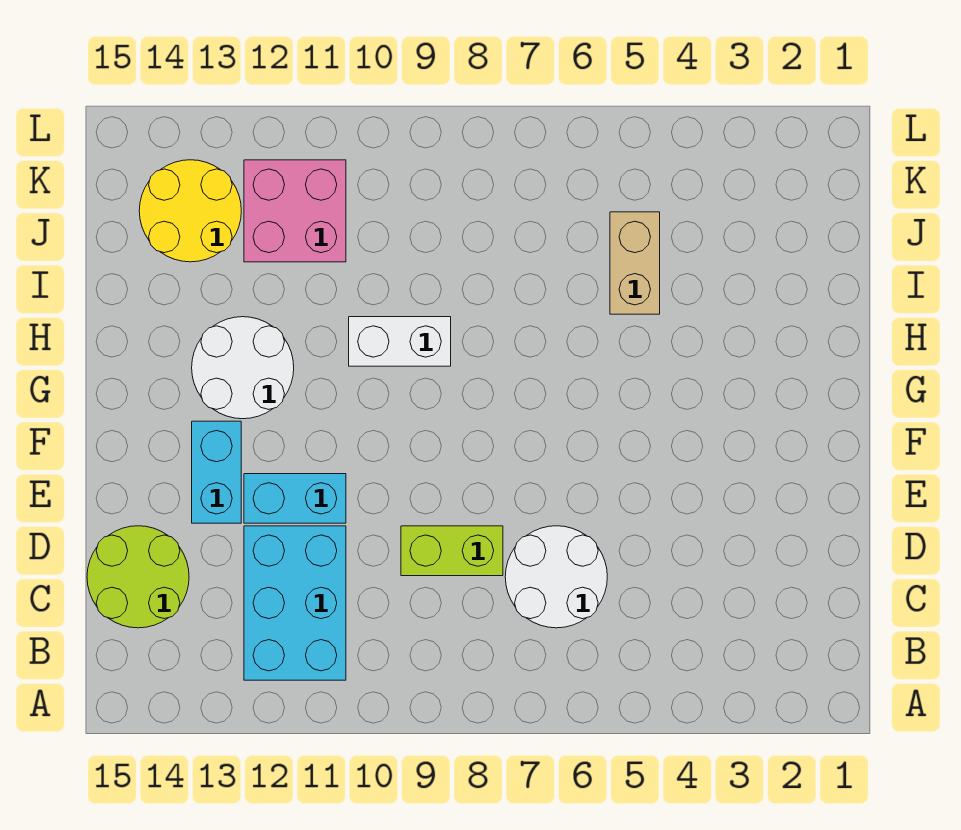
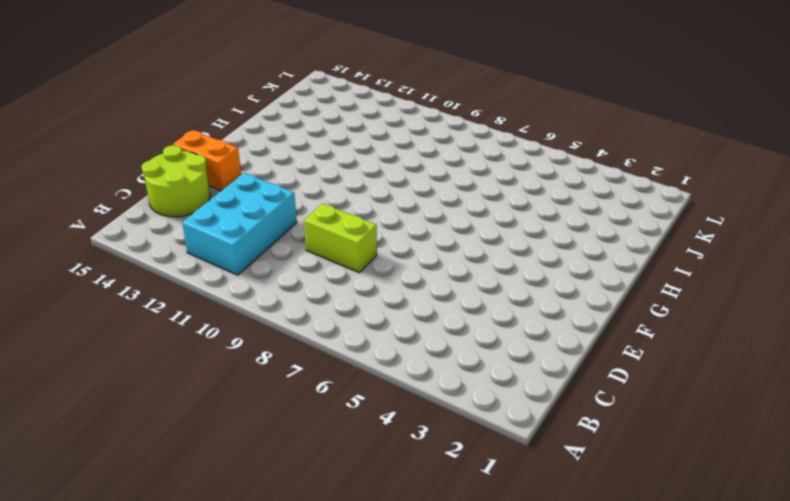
orange 1x2 brick [173,130,241,191] -> none
none -> white 2x2 round brick [505,526,607,628]
none -> cyan 1x2 brick [244,474,346,523]

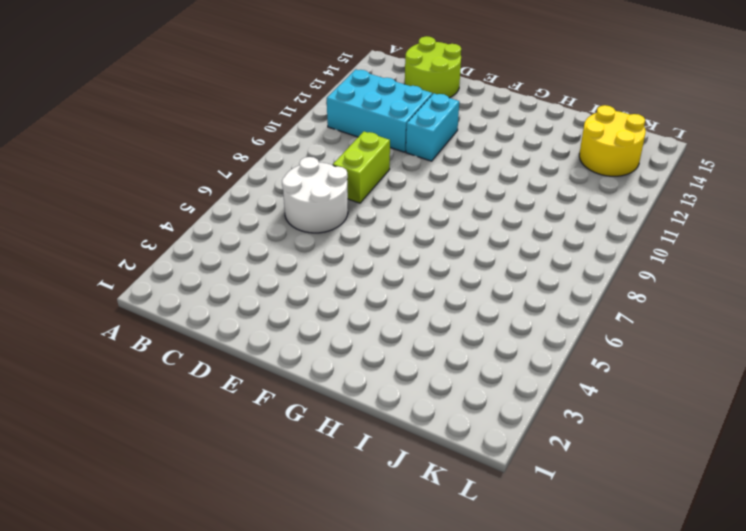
none -> cyan 1x2 brick [192,421,241,523]
none -> white 2x2 round brick [192,317,294,419]

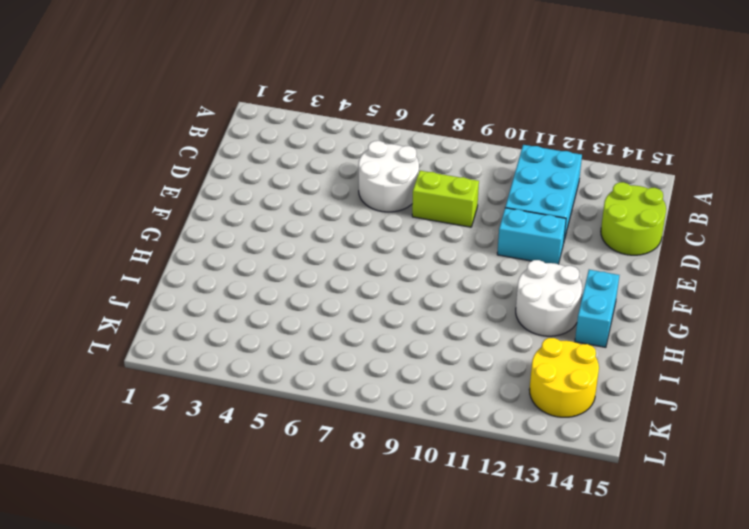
cyan 1x2 brick [575,270,619,347] -> cyan 1x2 brick moved to [192,421,241,523]
none -> white 1x2 brick [349,317,451,366]
none -> tan 1x2 brick [610,212,660,314]

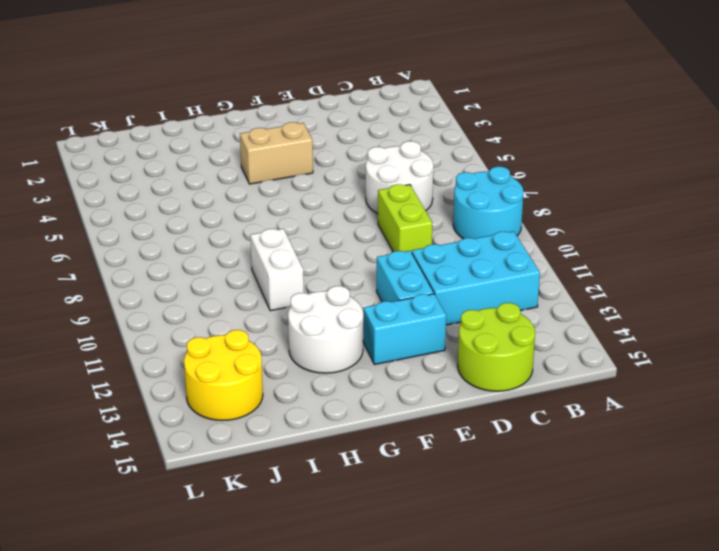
cyan 2x2 round brick [453,167,524,239] -> none
tan 1x2 brick [240,122,313,184] -> tan 1x2 brick moved to [610,212,660,314]
none -> pink 2x2 brick [244,160,346,262]

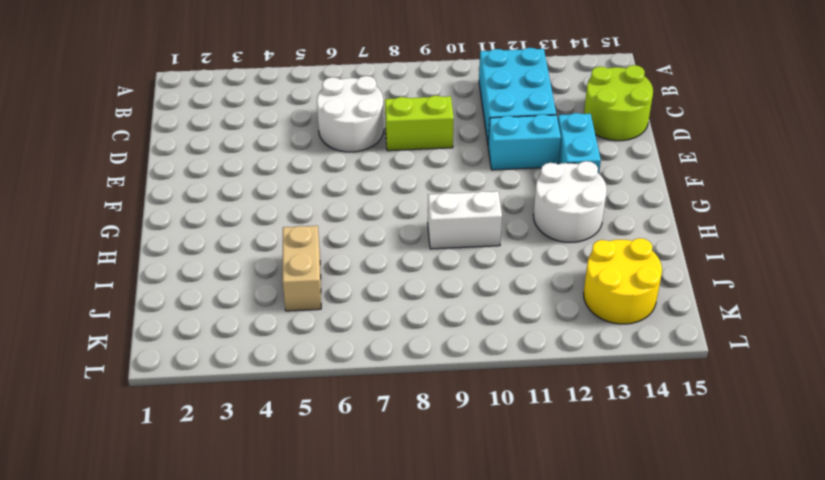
none -> pink 2x2 brick [244,160,346,262]

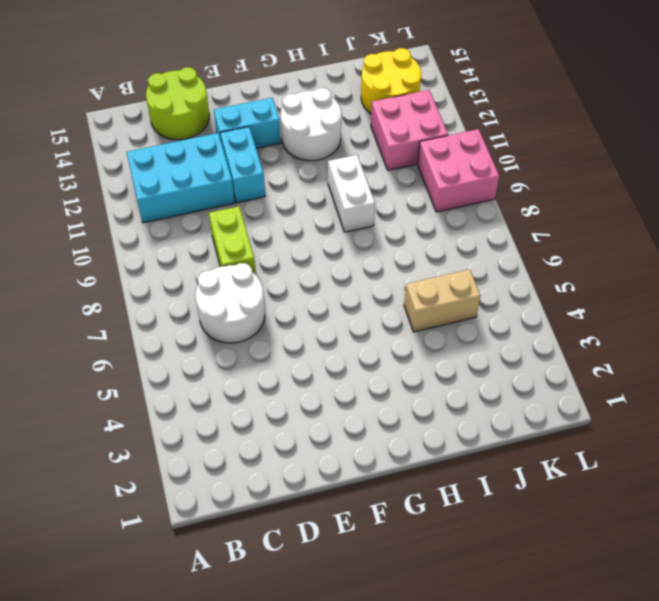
pink 2x2 brick [418,129,499,212] -> none

